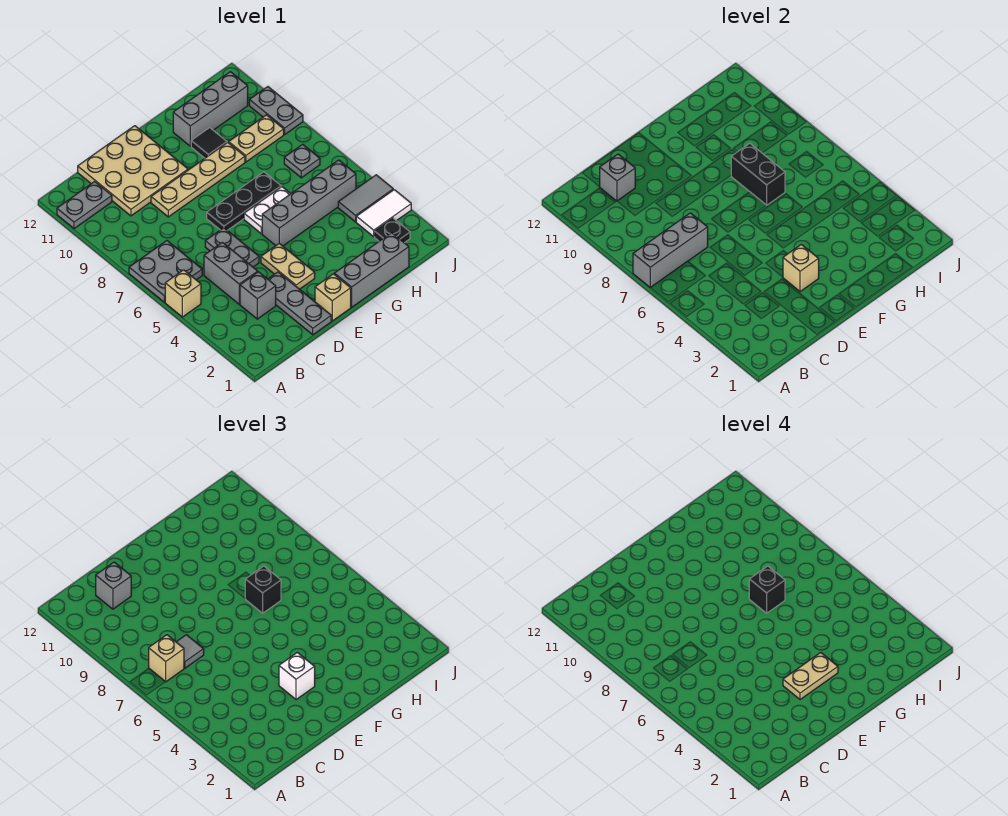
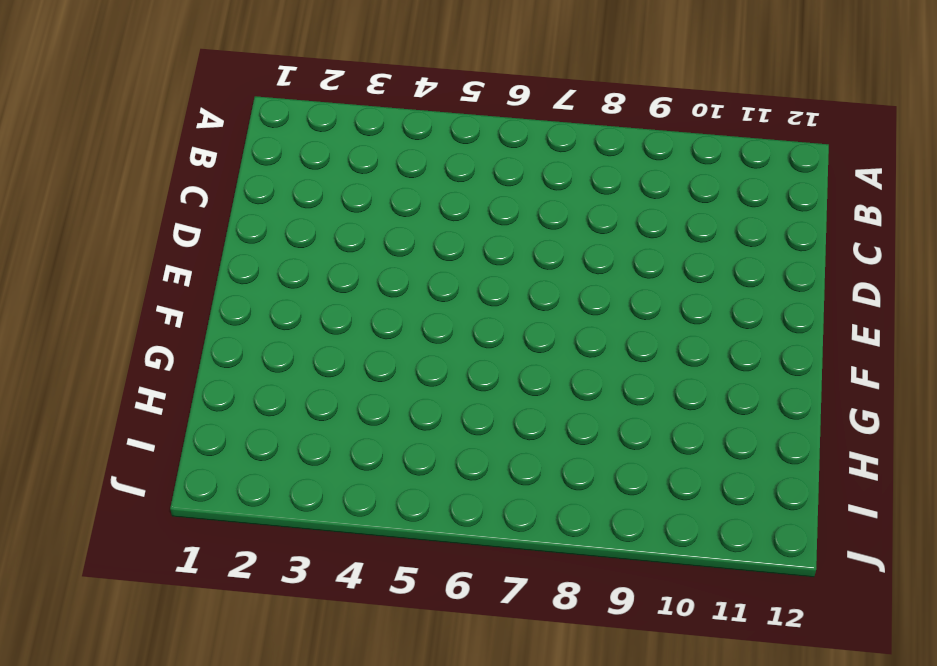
none -> tan 1x1 brick [165,270,201,317]
none -> grey 2x2 plate [129,241,202,302]
none -> grey 1x2 plate [57,182,112,229]
none -> grey 1x1 brick [240,272,276,319]

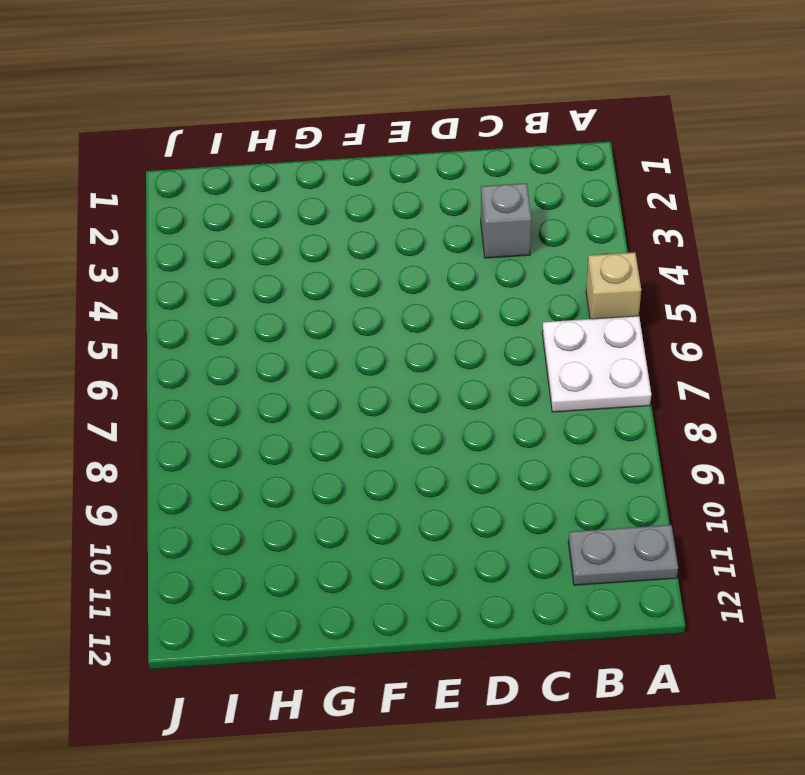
white 2x2 plate [542,316,651,412] -> grey 2x2 plate [129,241,202,302]
none -> grey 1x2 brick [204,242,258,304]
none -> tan 3x3 plate [78,126,188,216]
none -> grey 1x3 plate [268,272,331,335]
none -> grey 1x2 plate [205,228,259,267]

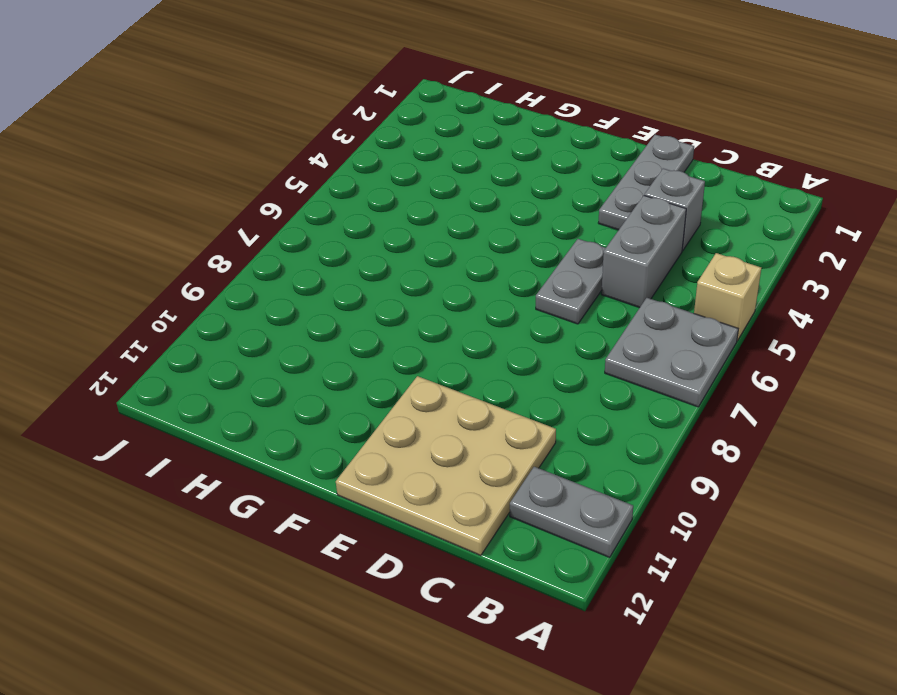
none -> tan 1x4 plate [151,142,245,217]
none -> tan 1x1 brick [315,274,351,321]
none -> tan 1x2 plate [261,244,315,289]
none -> black 1x3 plate [207,172,281,230]

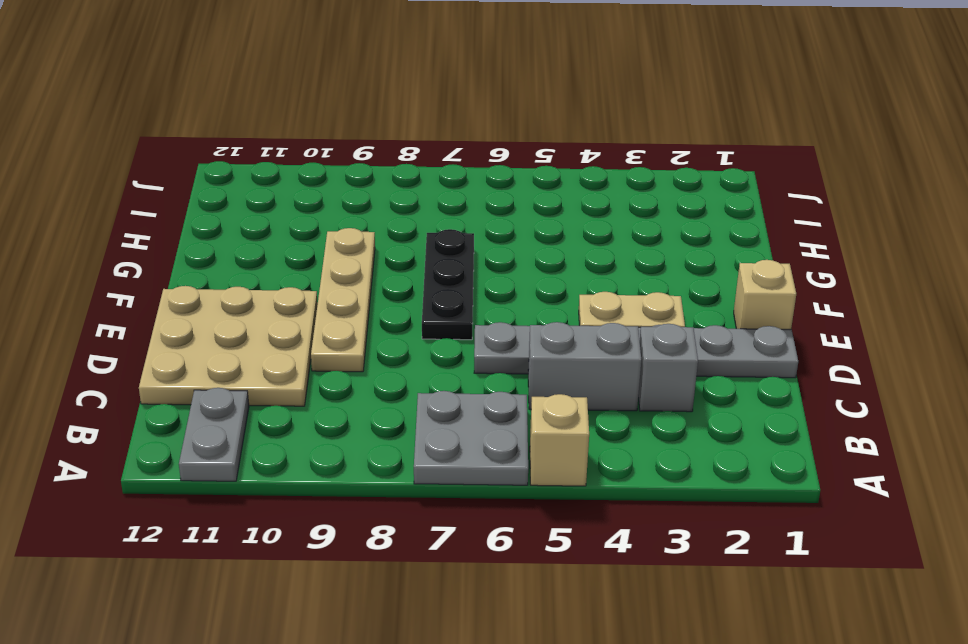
none -> grey 1x3 brick [334,233,409,307]
none -> grey 1x4 brick [262,160,356,246]
none -> white 1x2 plate [244,187,291,234]
none -> black 1x1 tile [191,128,227,158]

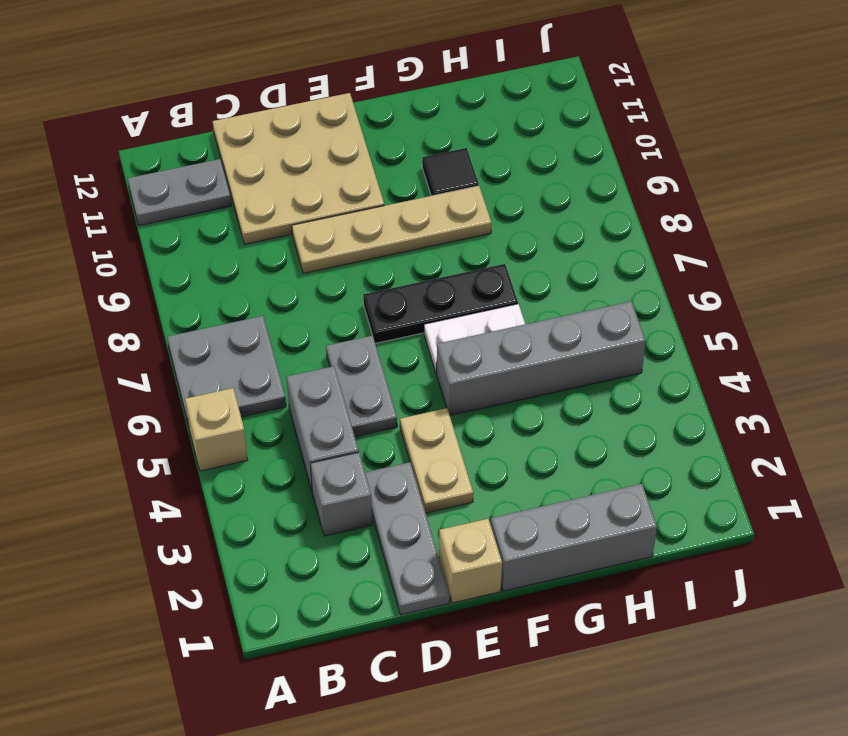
none -> grey 1x3 brick [173,72,248,146]
none -> tan 1x2 plate [229,115,284,162]
none -> black 1x1 plate [375,218,410,243]
none -> white 1x2 tile [356,190,411,237]

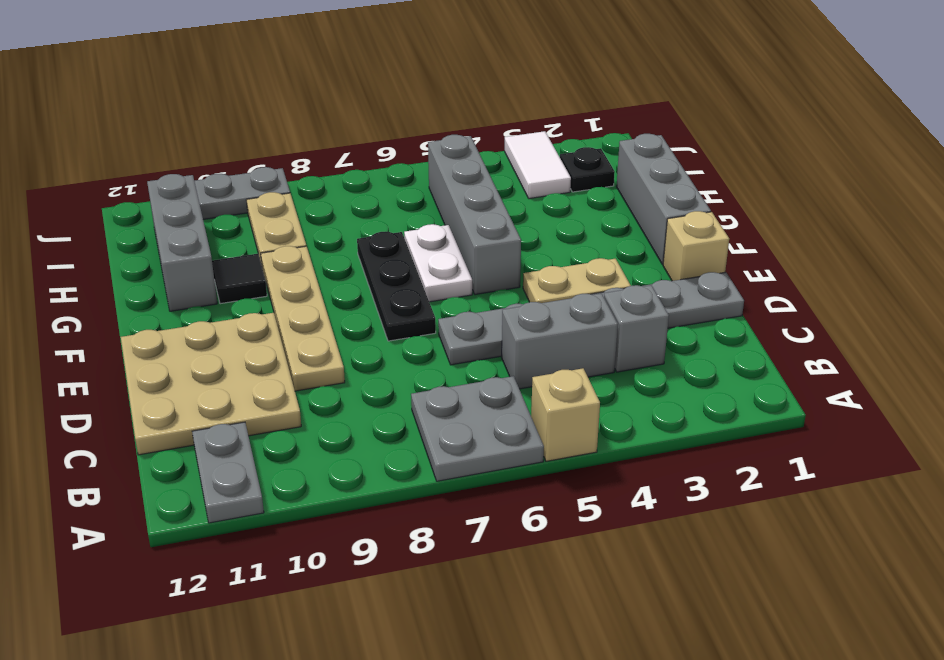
none -> grey 1x2 tile [338,175,393,222]
none -> grey 1x1 plate [284,144,320,178]
none -> grey 1x3 brick [633,213,708,288]
none -> grey 1x1 brick [600,154,635,201]

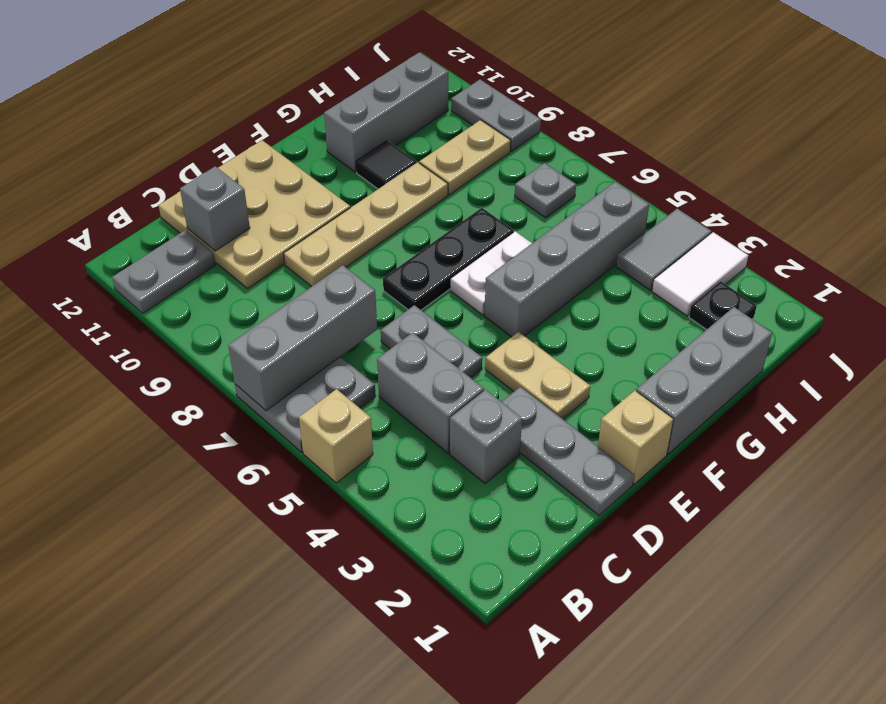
none -> tan 1x1 brick [783,244,819,292]
none -> black 1x2 brick [731,143,785,205]
none -> tan 1x1 brick [149,635,184,682]
none -> grey 1x1 tile [177,635,204,668]

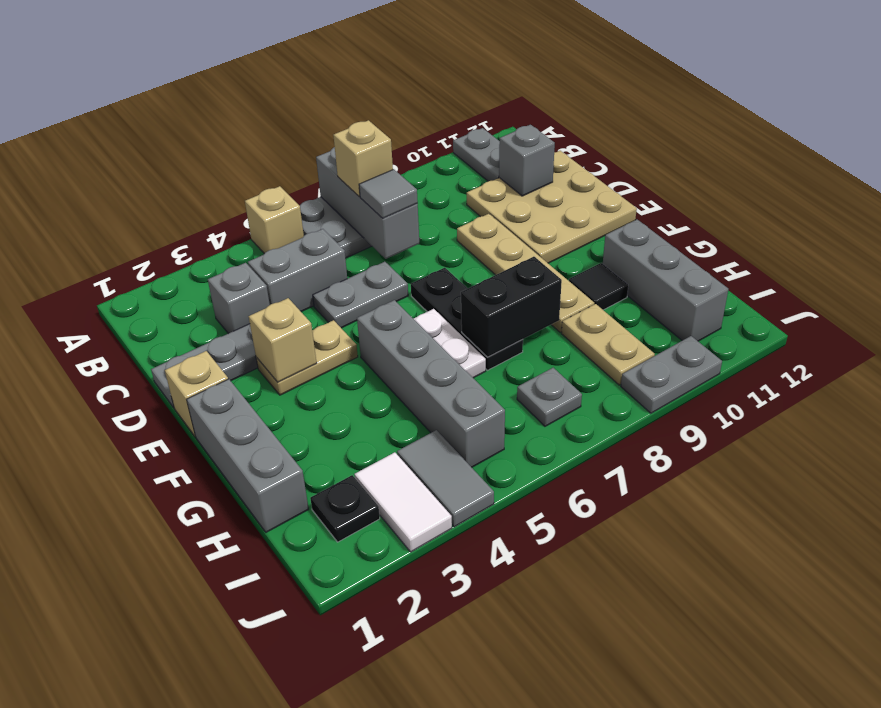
none -> grey 1x1 brick [96,562,131,609]
none -> white 1x1 brick [279,652,315,700]
none -> black 1x1 brick [245,566,281,613]
none -> tan 1x2 plate [783,653,838,700]

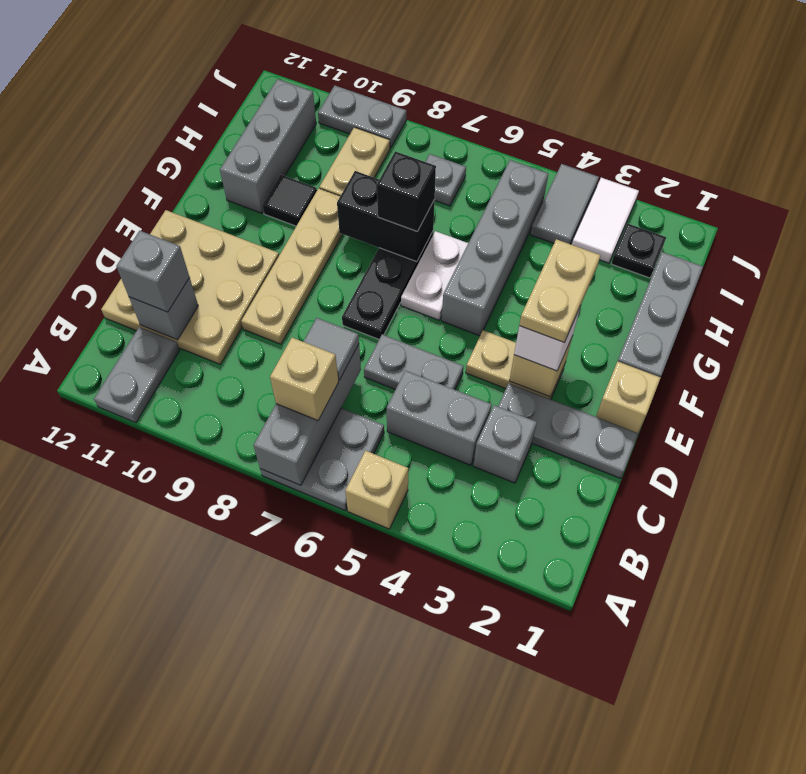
none -> black 1x1 brick [749,566,785,613]

